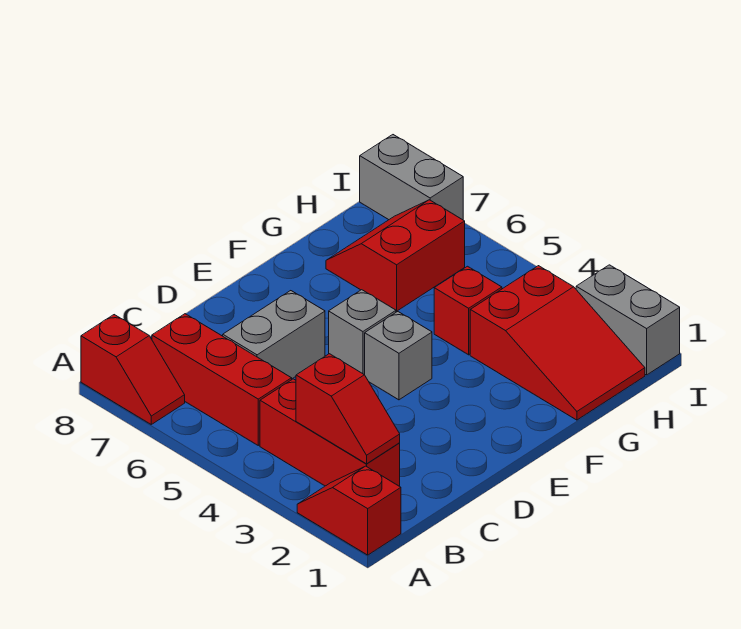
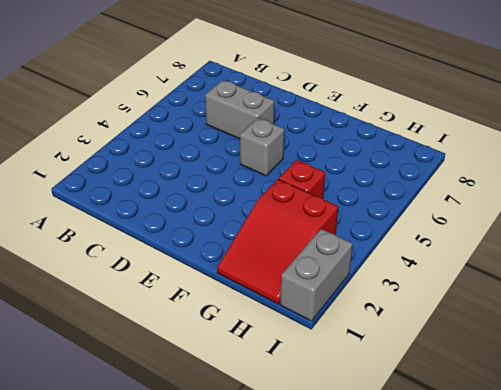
none -> red 1x2 slope [297,466,401,555]
none -> red 1x2 slope [81,315,185,424]
none -> red 1x3 brick [260,379,400,486]

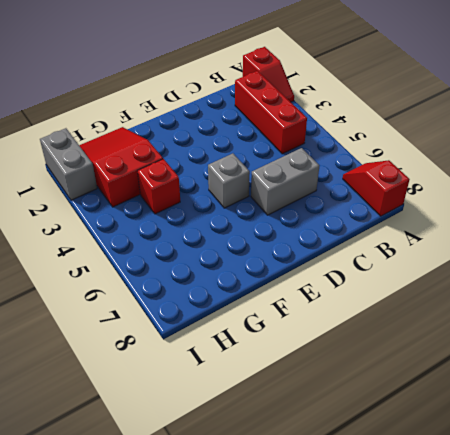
none -> red 1x3 brick [152,314,292,445]
none -> grey 1x1 brick [365,312,432,400]
none -> red 2x2 slope [326,200,465,311]

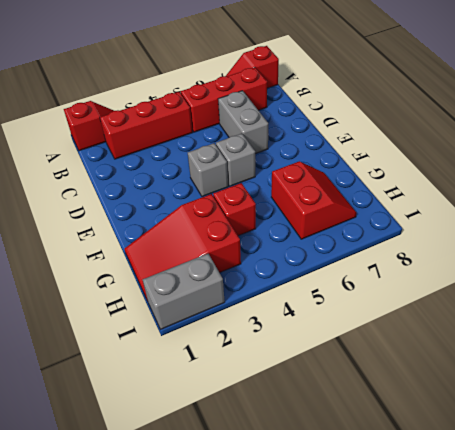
none -> grey 1x2 brick [360,135,463,220]
none -> red 1x2 slope [296,354,400,464]

